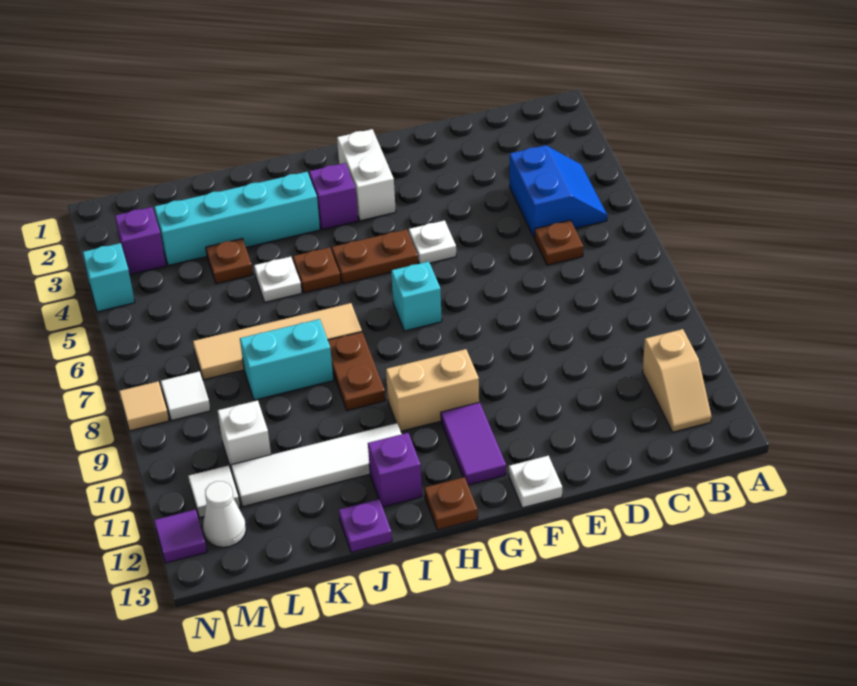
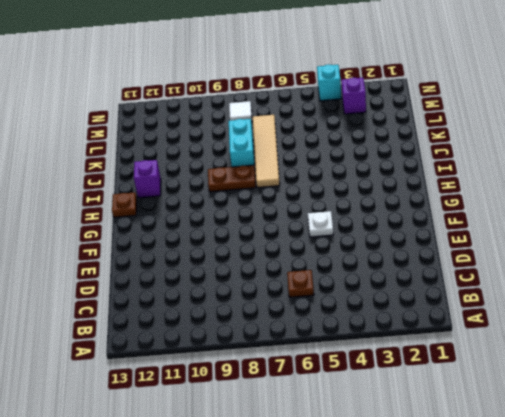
none -> blue 2x2 slope [509,145,607,238]
none -> tan 1x2 slope [643,329,711,432]
none -> white 1x1 plate [509,456,562,508]
none -> white 1x2 brick [337,129,396,221]

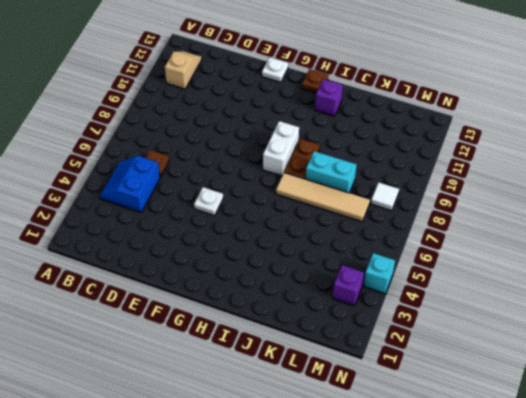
white 1x2 brick [263,121,299,176] -> white 1x2 brick moved to [337,129,396,221]
none -> brown 1x2 plate [332,229,418,284]
none -> cyan 1x1 brick [391,261,442,331]
none -> tan 1x2 brick [386,349,479,431]
none -> purple 1x2 tile [441,402,506,485]

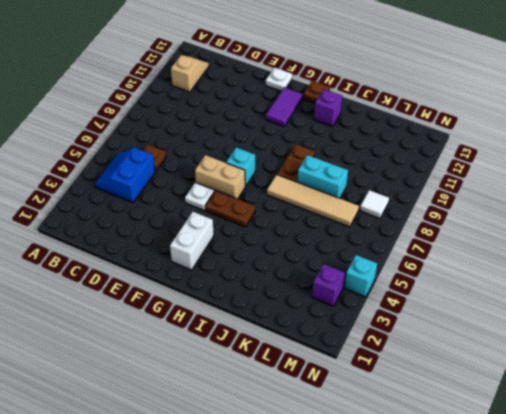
tan 1x2 brick [195,155,246,199] -> tan 1x2 brick moved to [386,349,479,431]
none -> purple 1x1 brick [309,163,358,230]
none -> cyan 1x4 brick [154,172,320,265]
none -> brown 1x1 plate [293,247,341,293]
none -> white 1x4 tile [231,423,401,507]

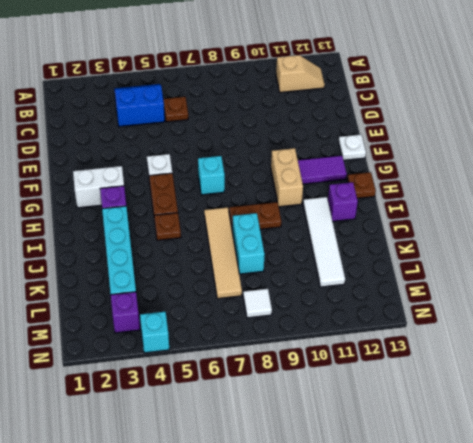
none -> white 1x1 plate [254,257,302,302]
none -> purple 1x1 plate [339,499,392,552]
none -> brown 1x1 plate [206,239,253,284]
none -> white 1x1 brick [217,400,271,471]

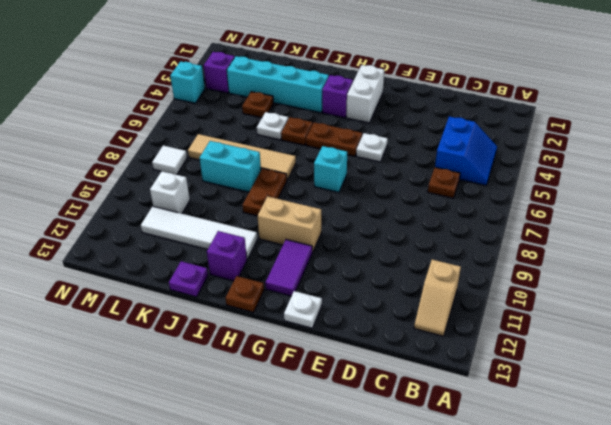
none -> white 1x1 tile [188,465,240,518]
none -> white 1x1 cone [203,481,246,547]
none -> tan 1x1 tile [119,381,169,431]
none -> purple 1x1 tile [154,510,207,563]

